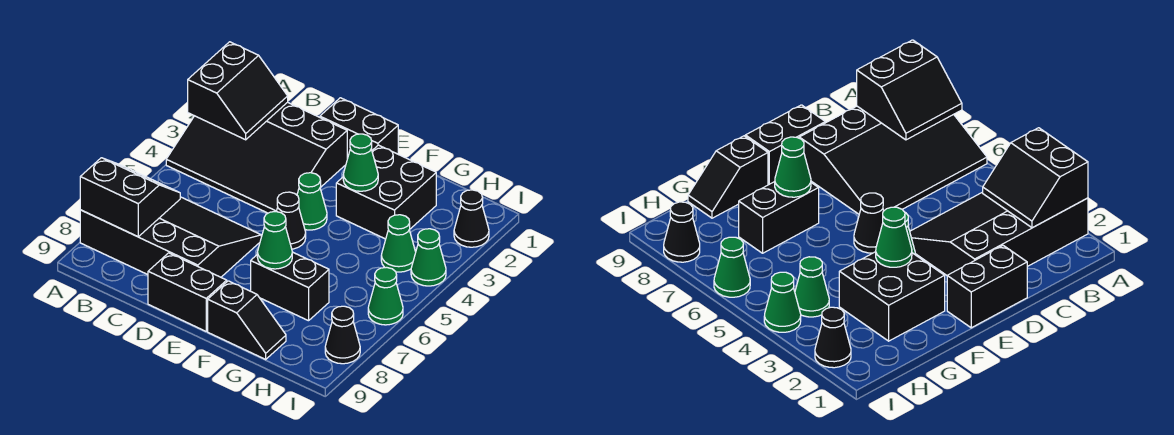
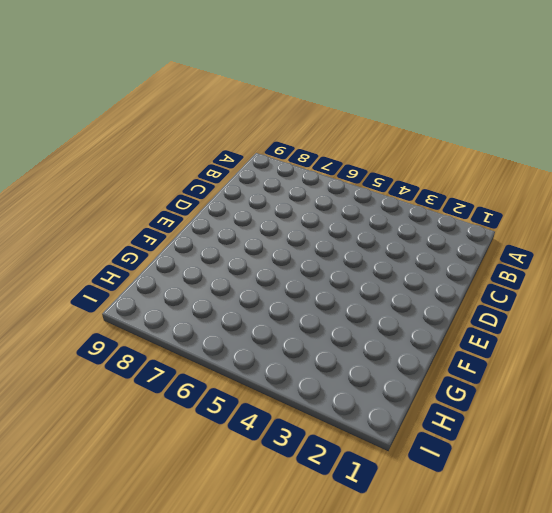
none -> black 3x4 slope [166,102,347,213]
none -> black 3x4 slope [80,197,261,277]
none -> black 1x2 brick [320,98,398,159]

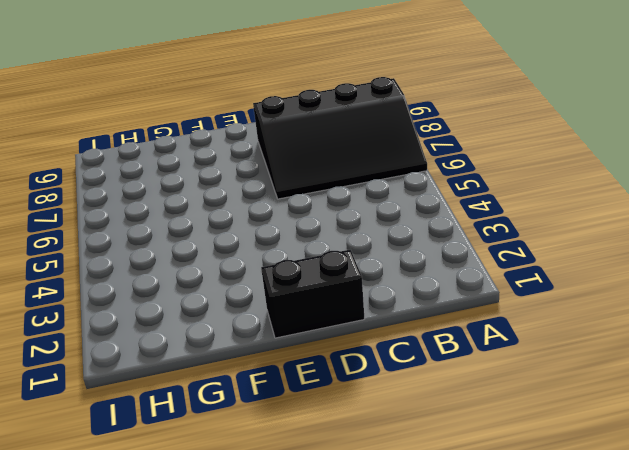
none -> black 3x4 slope [166,102,347,213]
none -> black 1x2 brick [148,253,227,331]
none -> green 1x1 cone [297,173,327,230]

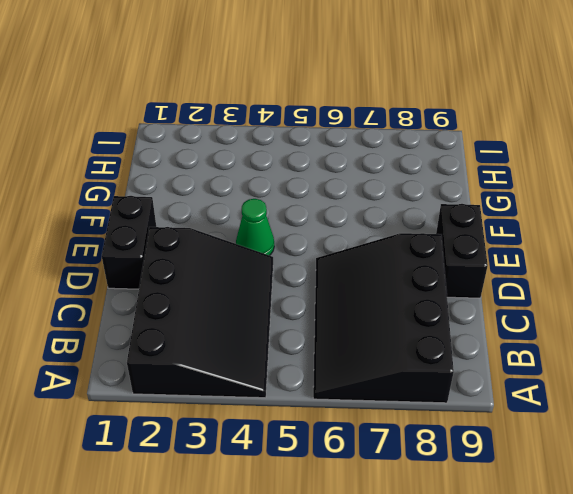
none -> black 1x1 cone [276,192,306,249]
none -> black 2x2 brick [336,145,436,239]
none -> black 1x2 brick [251,252,329,321]

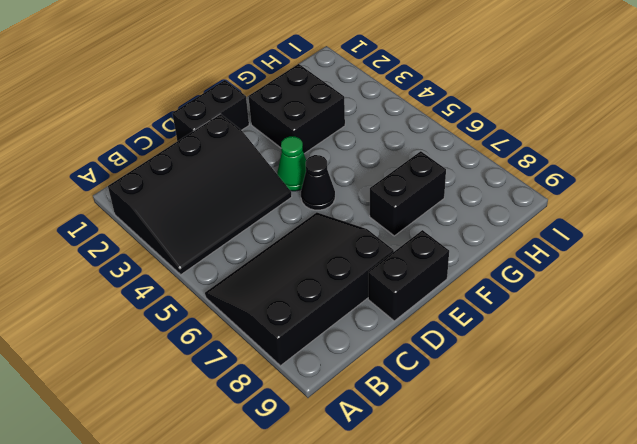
none -> black 1x2 slope [208,281,286,359]
none -> green 1x1 cone [381,215,416,272]
none -> black 1x1 cone [454,190,489,247]

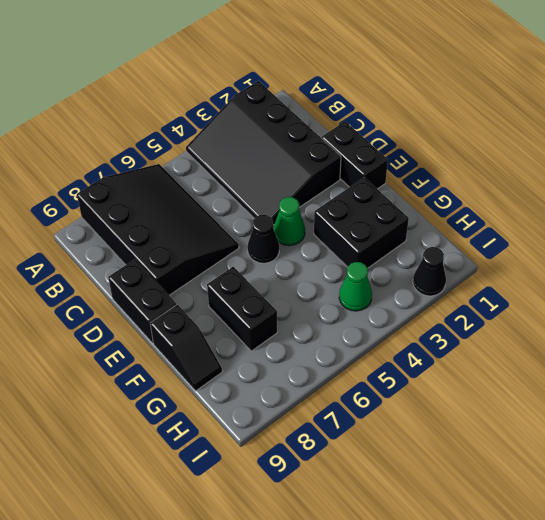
none -> green 1x1 cone [411,229,446,286]
none -> green 1x1 cone [368,267,403,325]
none -> black 1x1 cone [325,306,360,364]

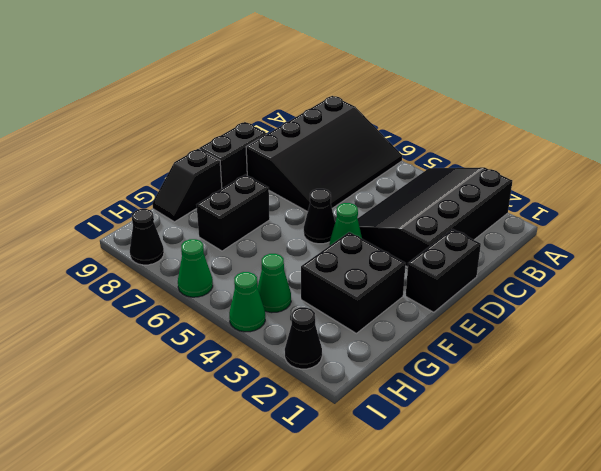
none -> black 2x2 slope [188,42,288,140]
none -> black 2x2 slope [80,158,180,237]
none -> green 1x1 cone [343,134,378,191]

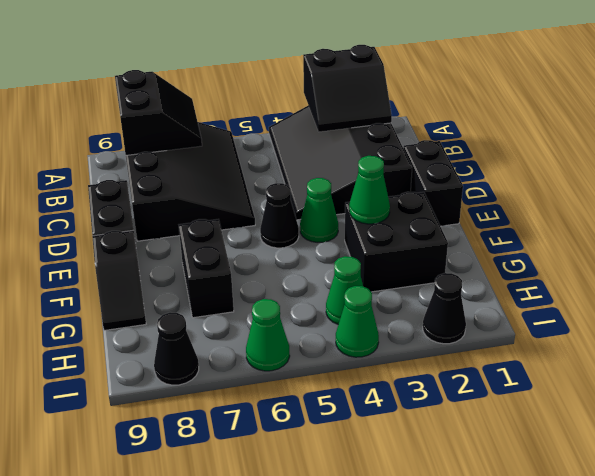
none -> green 1x1 cone [257,212,292,269]

